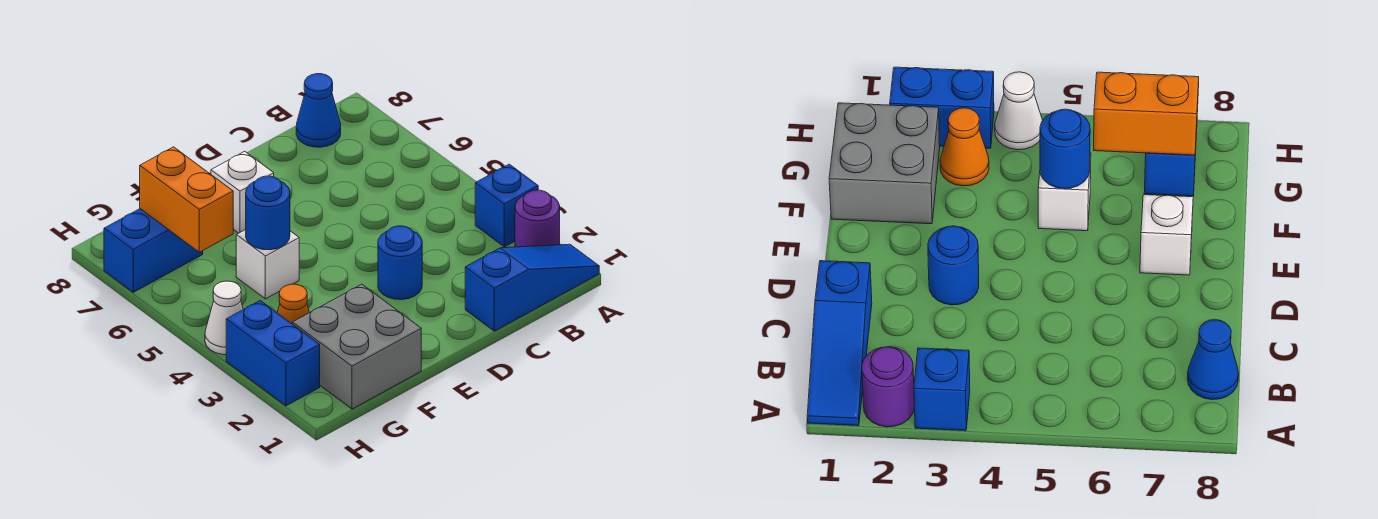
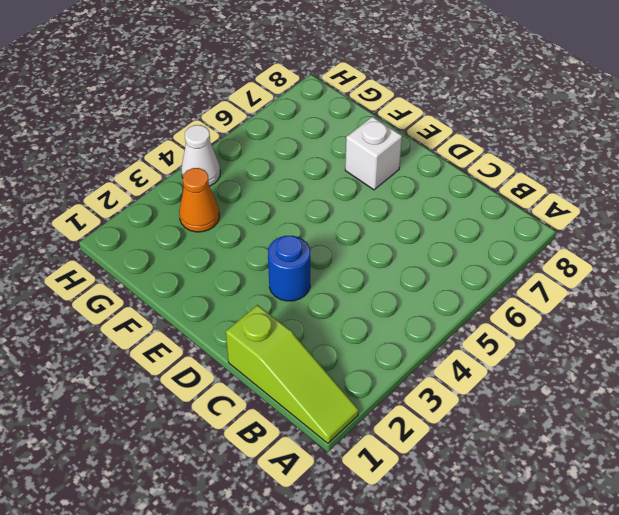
lime 1x3 slope [226,305,359,443] -> blue 1x3 slope [465,244,599,331]
none -> purple 1x1 round brick [515,190,560,247]
none -> blue 1x1 brick [475,164,538,247]
none -> blue 1x1 cone [296,74,341,147]

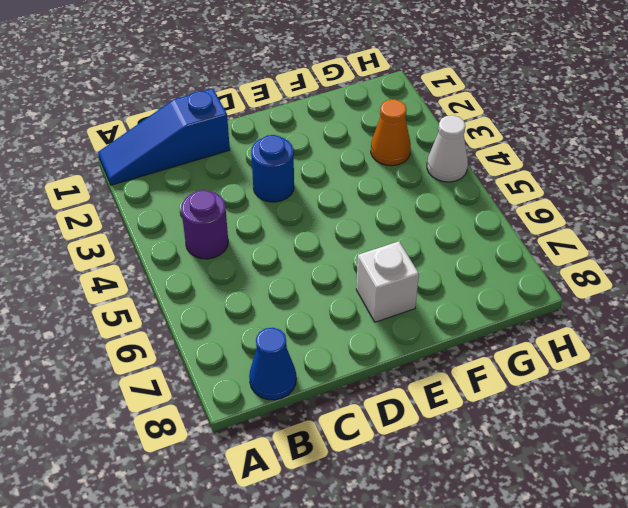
purple 1x1 round brick [181,190,228,259] -> purple 1x1 round brick moved to [515,190,560,247]
none -> blue 1x1 brick [475,164,538,247]
none -> grey 2x2 brick [292,284,421,409]
none -> white 1x1 brick [236,230,299,299]

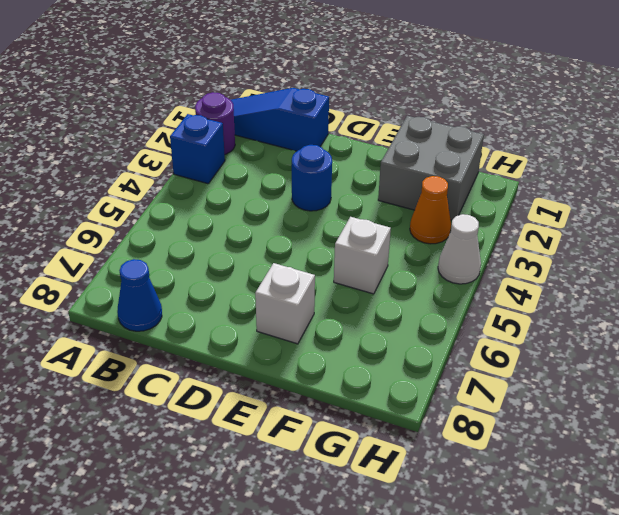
none -> blue 1x2 brick [104,209,203,292]
none -> blue 1x2 brick [226,301,320,406]
none -> blue 1x1 round brick [246,176,290,250]

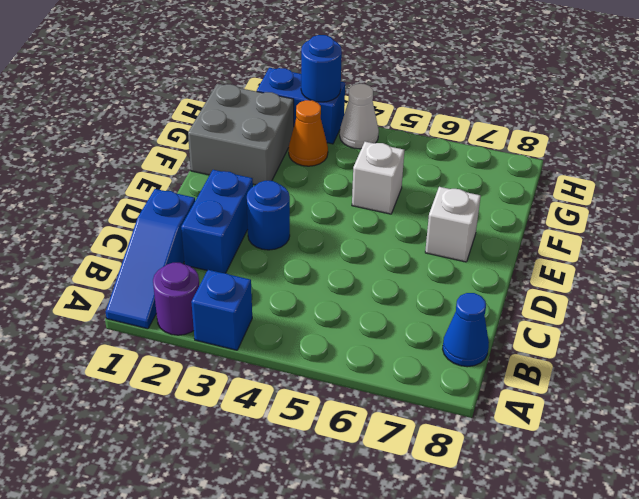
blue 1x2 brick [181,170,253,273] -> blue 1x2 brick moved to [104,209,203,292]
blue 1x1 round brick [301,35,342,102] -> blue 1x1 round brick moved to [246,176,290,250]
none -> orange 1x2 brick [140,147,233,252]

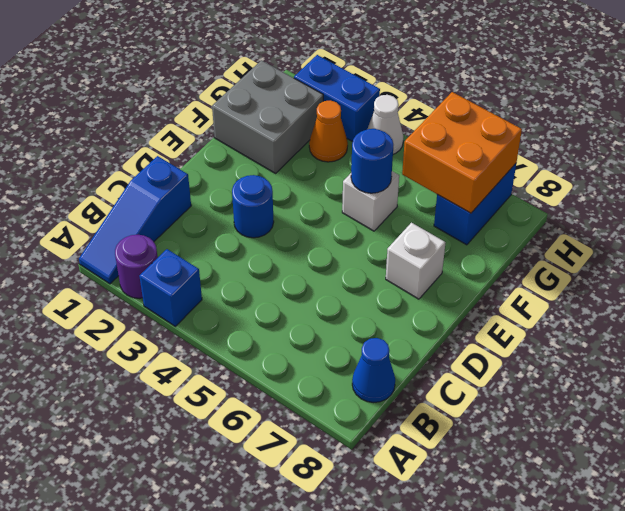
orange 2x2 brick [402,92,522,213] -> orange 1x2 brick [140,147,233,252]

